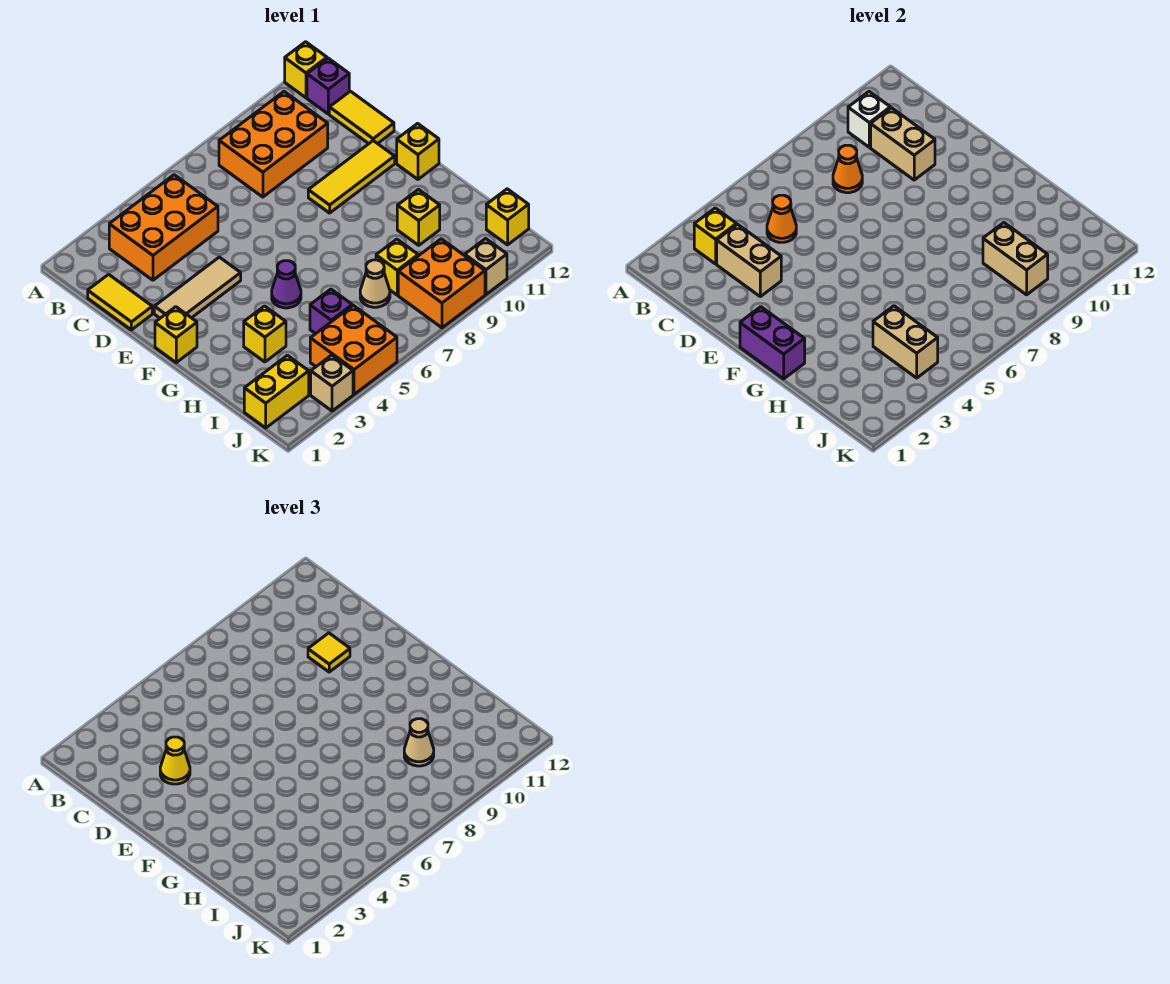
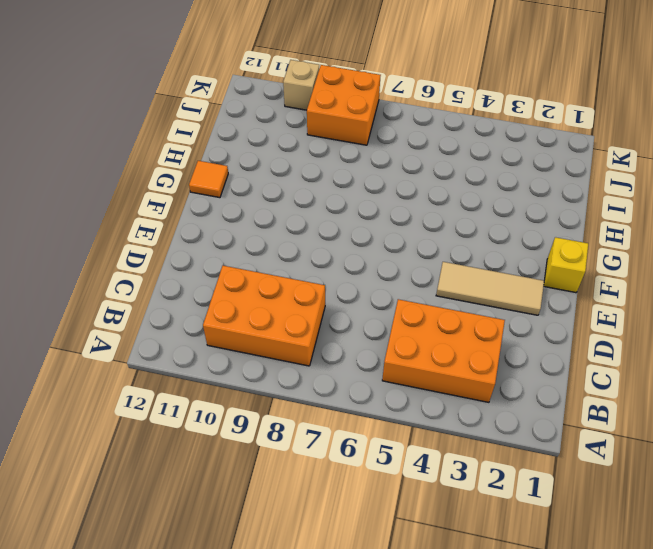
orange 1x1 tile [189,161,228,198] -> none
none -> yellow 1x1 brick [285,42,327,98]
none -> purple 1x1 brick [307,58,349,114]
none -> yellow 1x2 tile [88,274,152,330]
none -> yellow 1x2 tile [329,91,394,144]

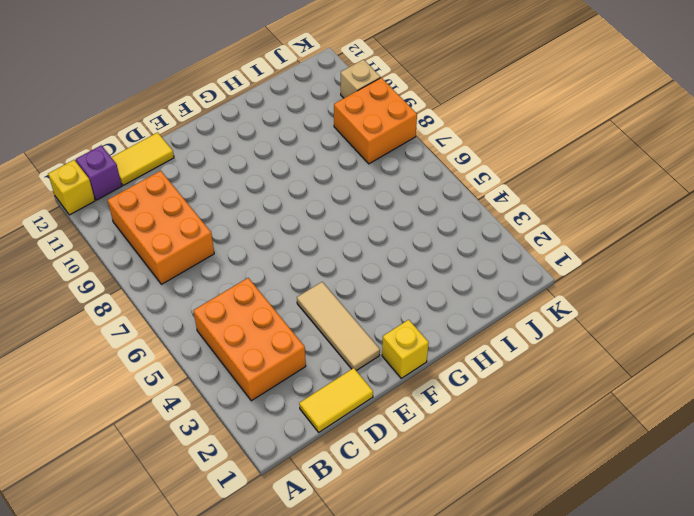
none -> yellow 1x3 tile [308,141,395,213]
none -> yellow 1x1 brick [397,124,439,179]
none -> purple 1x1 cone [272,261,301,308]
none -> yellow 1x1 brick [244,306,286,362]

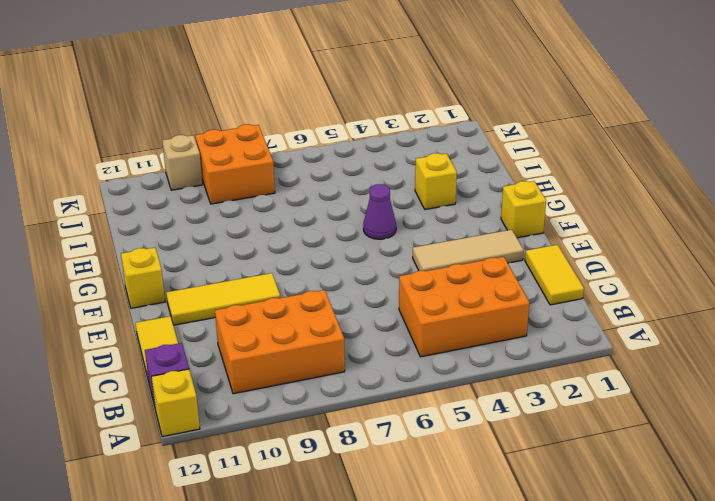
none -> yellow 1x1 brick [397,190,440,245]
none -> purple 1x1 brick [310,289,352,334]
none -> tan 1x1 cone [360,260,390,307]
none -> yellow 1x1 brick [376,239,418,295]

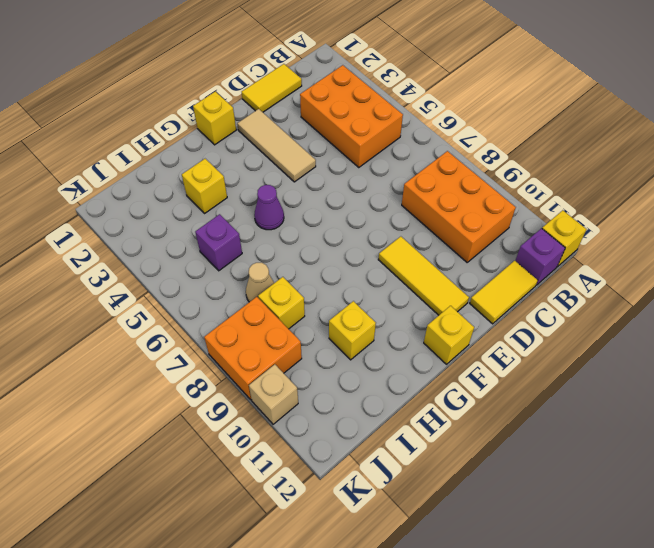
none -> yellow 1x2 brick [244,355,309,428]
none -> orange 2x2 brick [310,305,397,394]
none -> yellow 1x1 brick [486,189,529,245]
none -> tan 1x1 brick [311,355,353,411]

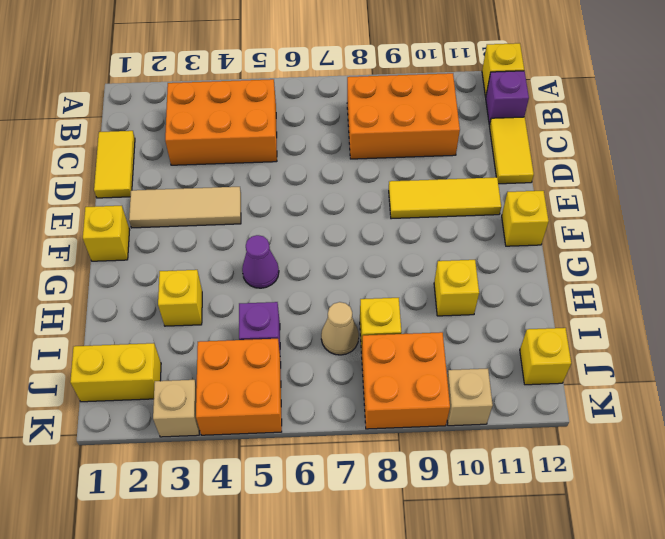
none -> yellow 1x1 brick [694,208,736,264]
none -> white 1x1 brick [848,92,890,147]
none -> tan 1x2 brick [717,224,781,297]
none -> orange 1x1 cone [767,195,796,242]

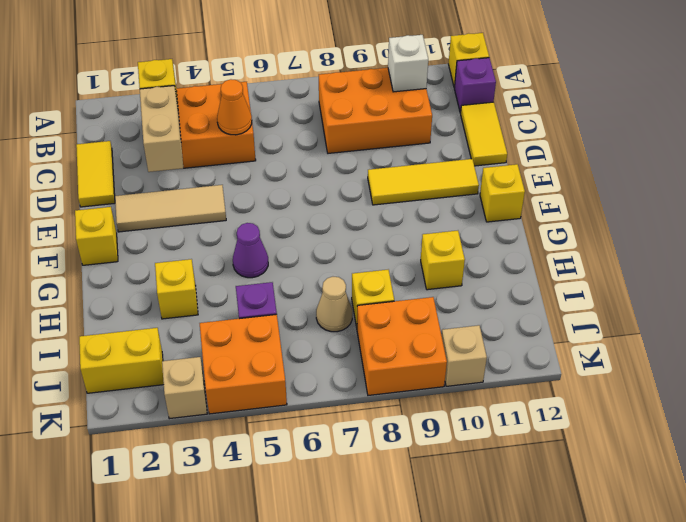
none -> yellow 1x1 brick [486,189,529,245]
none -> orange 1x1 cone [833,145,862,193]
none -> tan 1x2 brick [871,108,935,180]
none -> purple 1x2 brick [740,307,805,379]

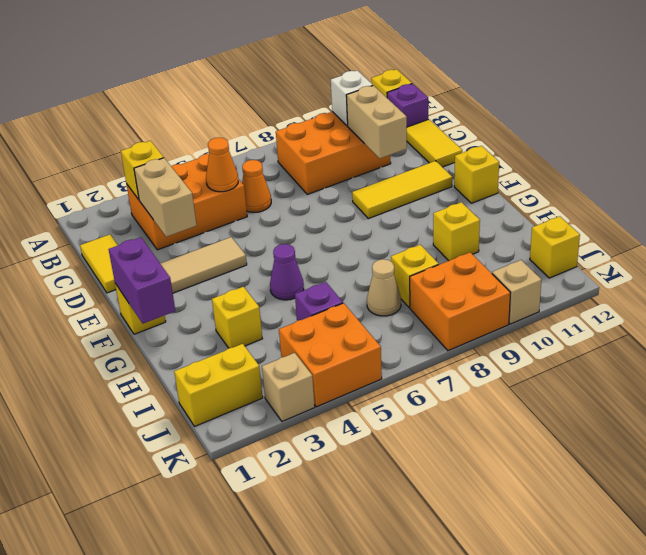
orange 1x1 cone [242,160,271,213] -> orange 1x1 cone moved to [833,145,862,193]
none -> tan 1x2 brick [873,306,938,378]
none -> tan 1x2 brick [983,223,1048,295]
none -> yellow 1x1 cone [160,737,190,784]
none -> yellow 1x1 tile [308,633,350,672]

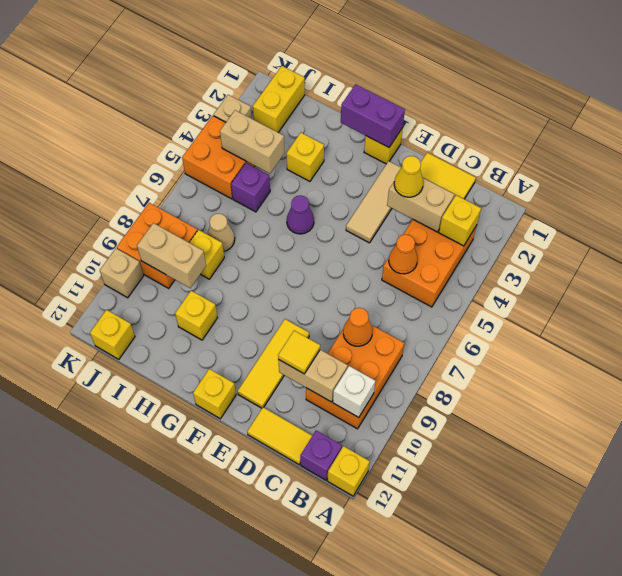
none -> tan 1x1 cone [404,719,434,766]

